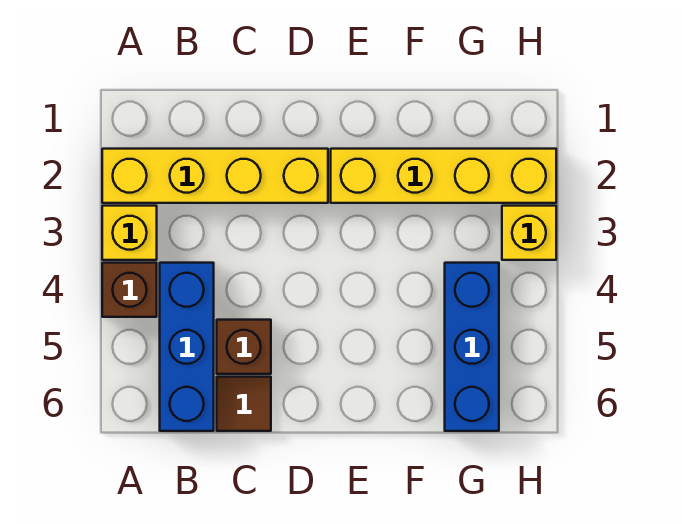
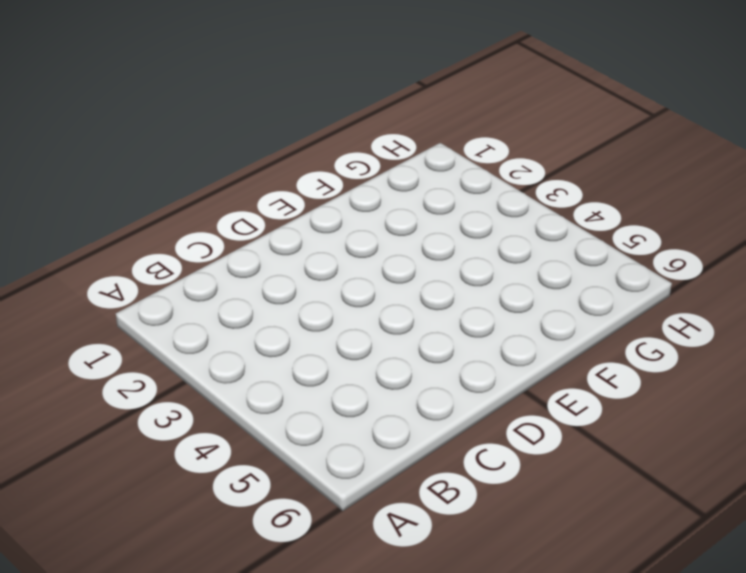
none -> yellow 1x4 brick [102,149,328,203]
none -> yellow 1x1 brick [102,206,157,260]

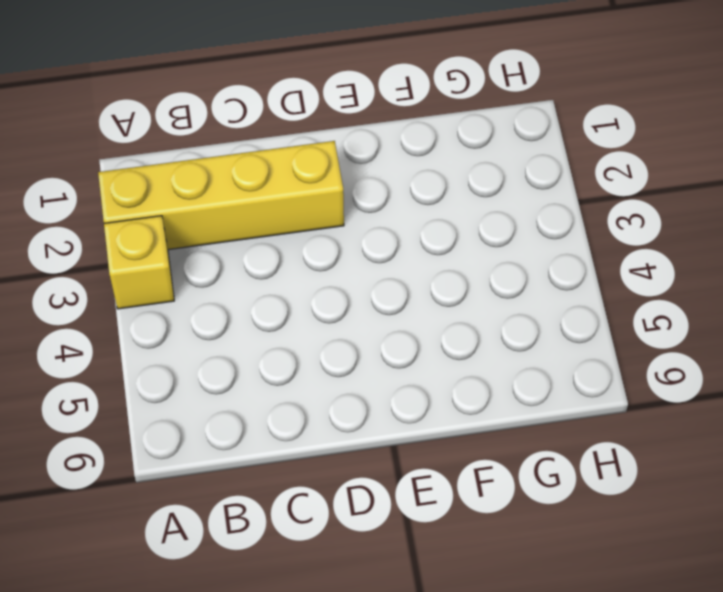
none -> brown 1x1 brick [102,263,157,317]
none -> blue 1x3 brick [160,263,214,431]

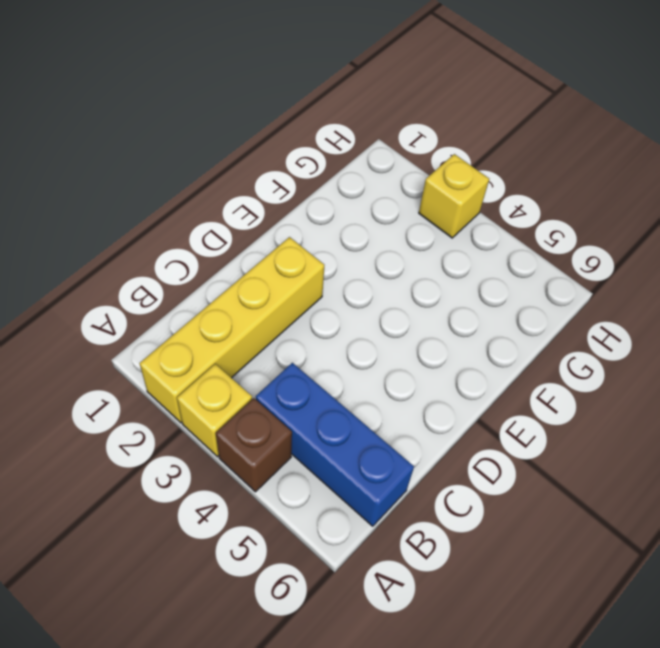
none -> brown 1x1 brick [217,320,271,374]
none -> brown 1x1 tile [217,377,271,431]

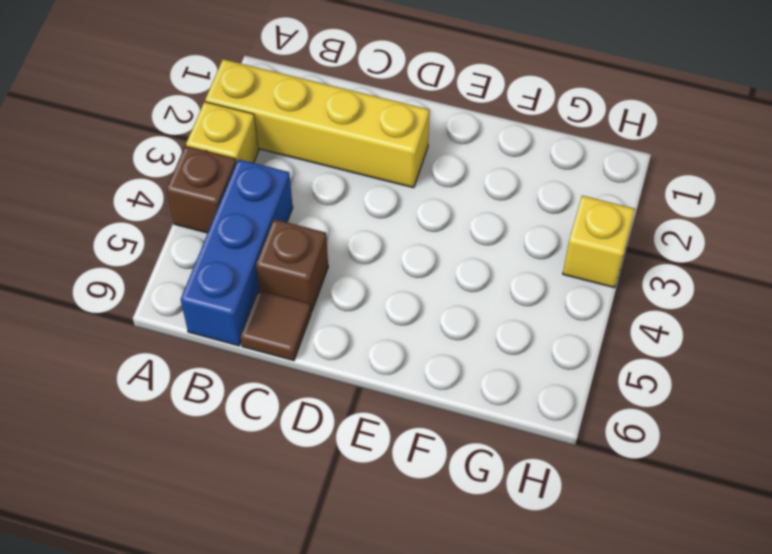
none -> yellow 1x4 brick [331,149,556,203]
none -> blue 1x3 brick [445,263,499,431]

